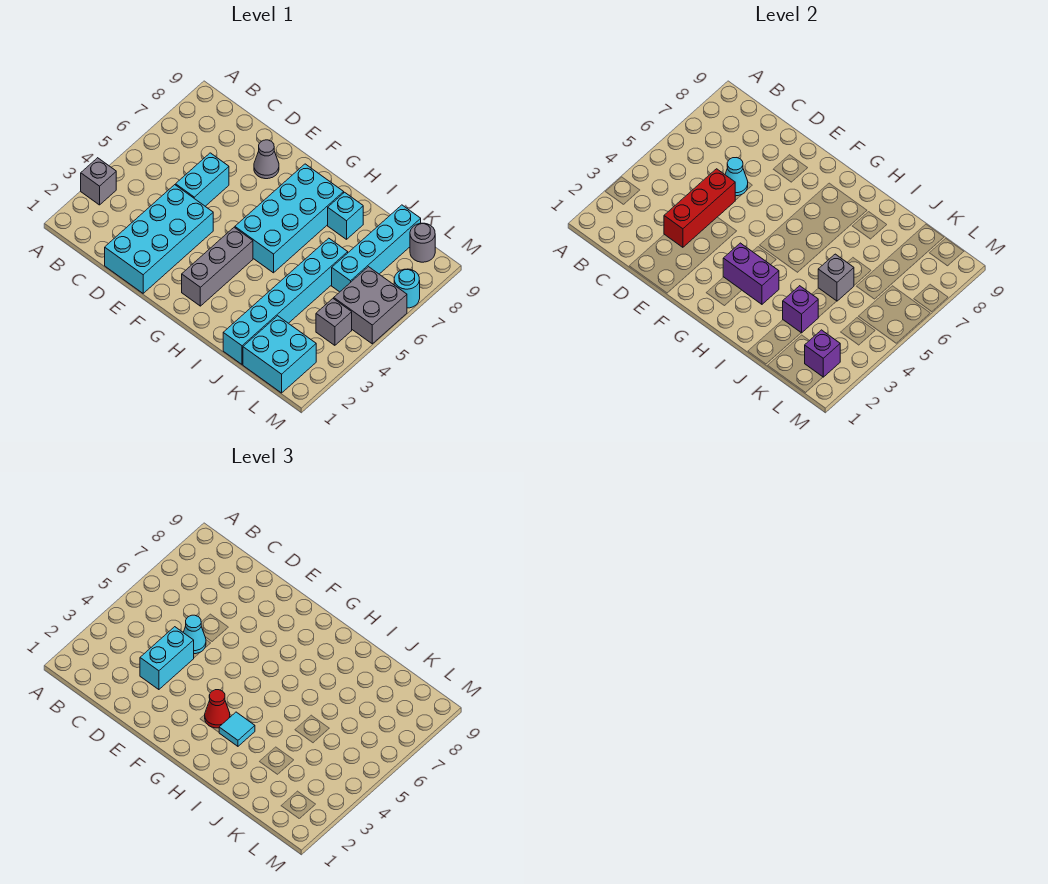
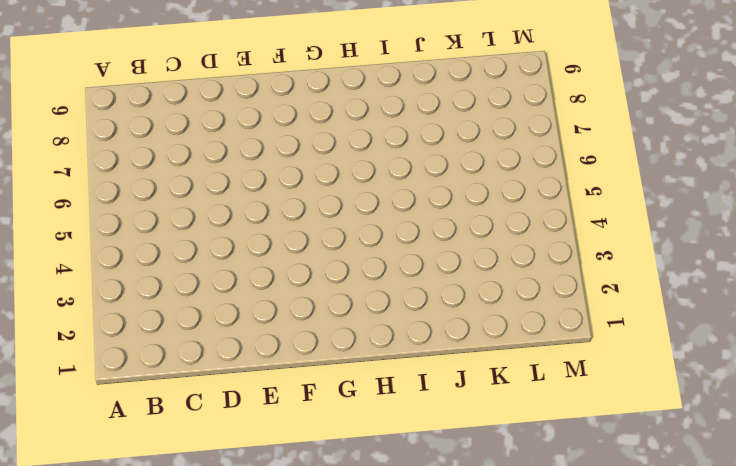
none -> grey 1x1 brick [81,158,116,205]
none -> cyan 2x4 brick [105,185,213,293]
none -> cyan 1x2 brick [176,153,229,206]

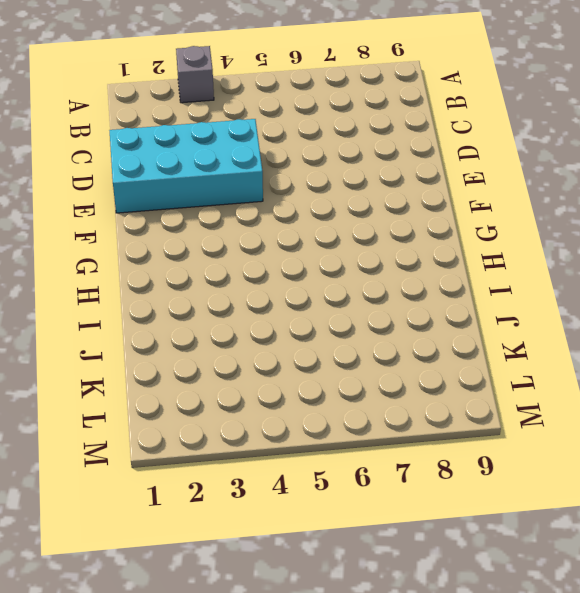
none -> cyan 1x2 brick [176,153,229,206]
none -> grey 1x1 cone [254,140,279,179]
none -> grey 1x3 brick [182,227,253,306]

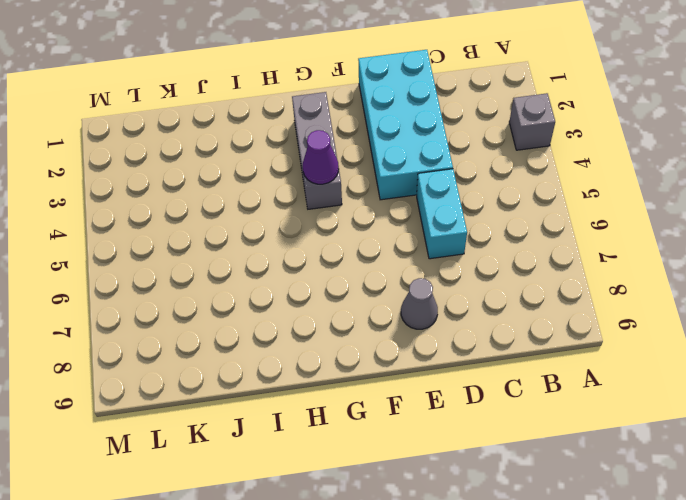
purple 1x1 cone [303,130,339,184] -> none
none -> cyan 2x4 brick [235,164,344,273]
none -> cyan 1x1 brick [328,192,363,239]
none -> cyan 1x6 brick [223,238,348,364]

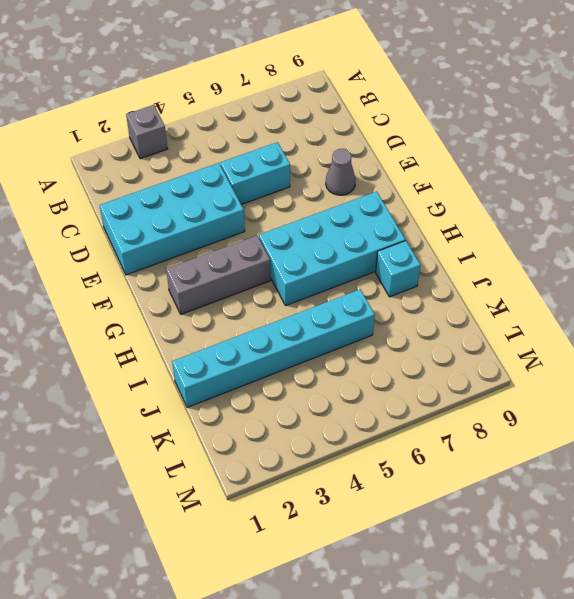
none -> cyan 2x2 brick [243,316,316,393]
none -> cyan 1x4 brick [332,205,421,292]
none -> grey 1x1 brick [316,299,352,345]

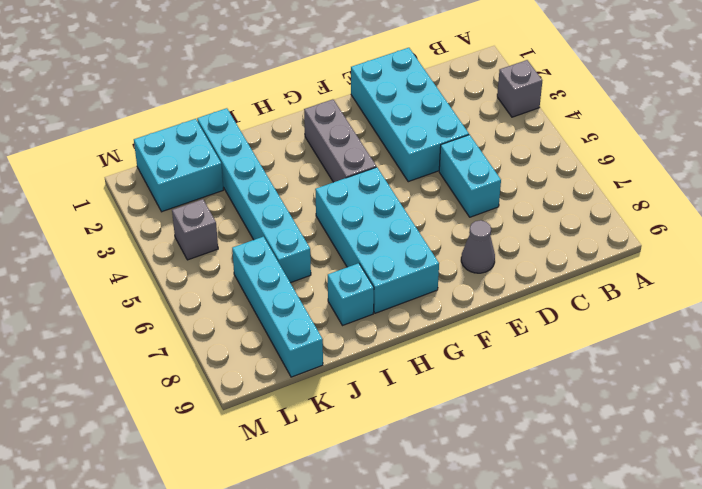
none -> grey 2x2 brick [334,267,407,344]
none -> grey 1x1 round brick [410,223,435,262]
none -> cyan 1x1 round brick [394,269,420,308]

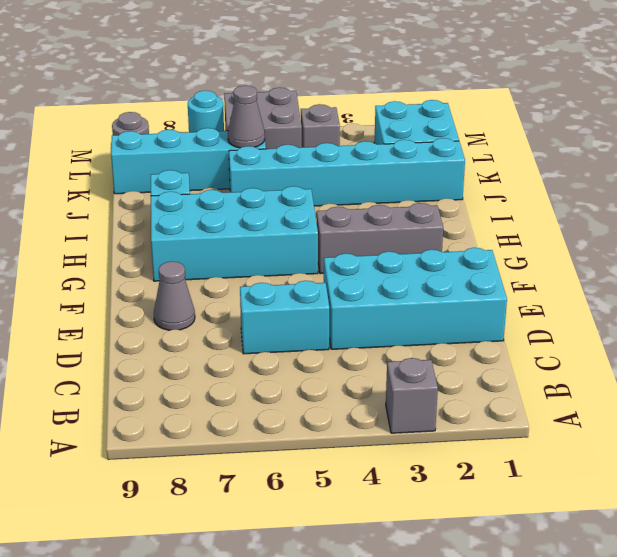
grey 1x1 cone [228,86,265,148] -> none
none -> red 1x3 brick [664,169,735,247]
none -> cyan 1x1 cone [725,158,748,196]
none -> purple 1x2 brick [723,243,779,304]

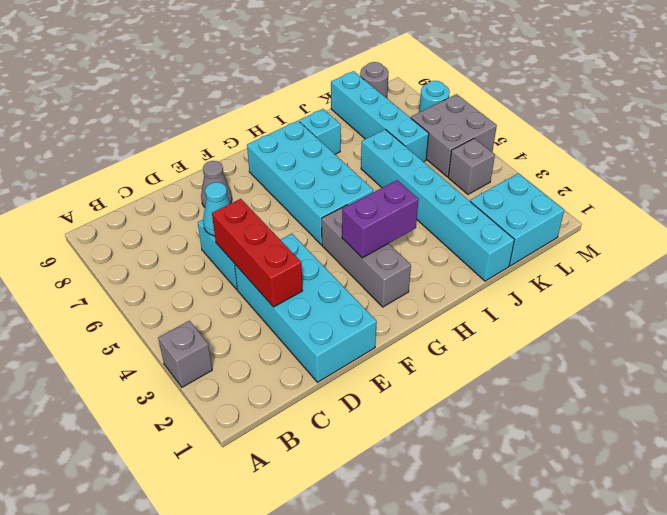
none -> purple 1x1 brick [783,286,818,333]
none -> grey 1x1 brick [818,254,854,301]
none -> purple 1x1 brick [805,330,840,377]

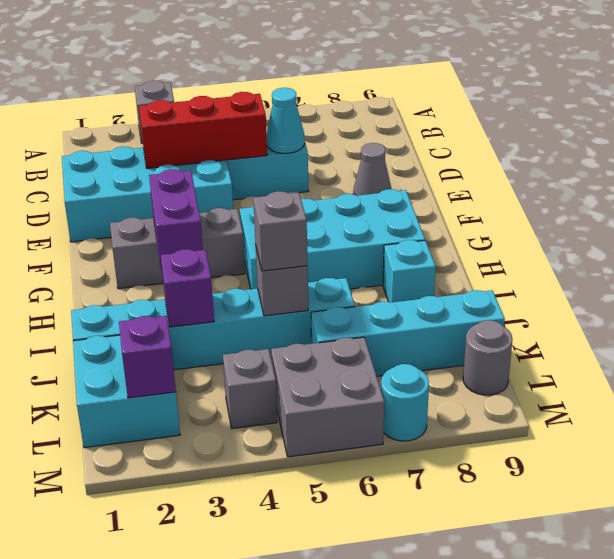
grey 1x1 brick [253,191,308,271] -> none
none -> cyan 1x2 brick [140,627,194,690]
none -> cyan 1x1 cone [183,615,206,654]
none -> red 1x1 cone [205,690,230,728]

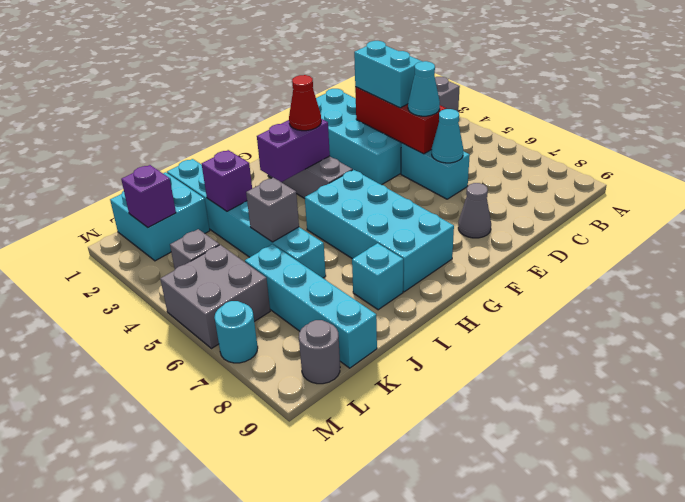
none -> cyan 1x1 tile [219,712,255,746]

